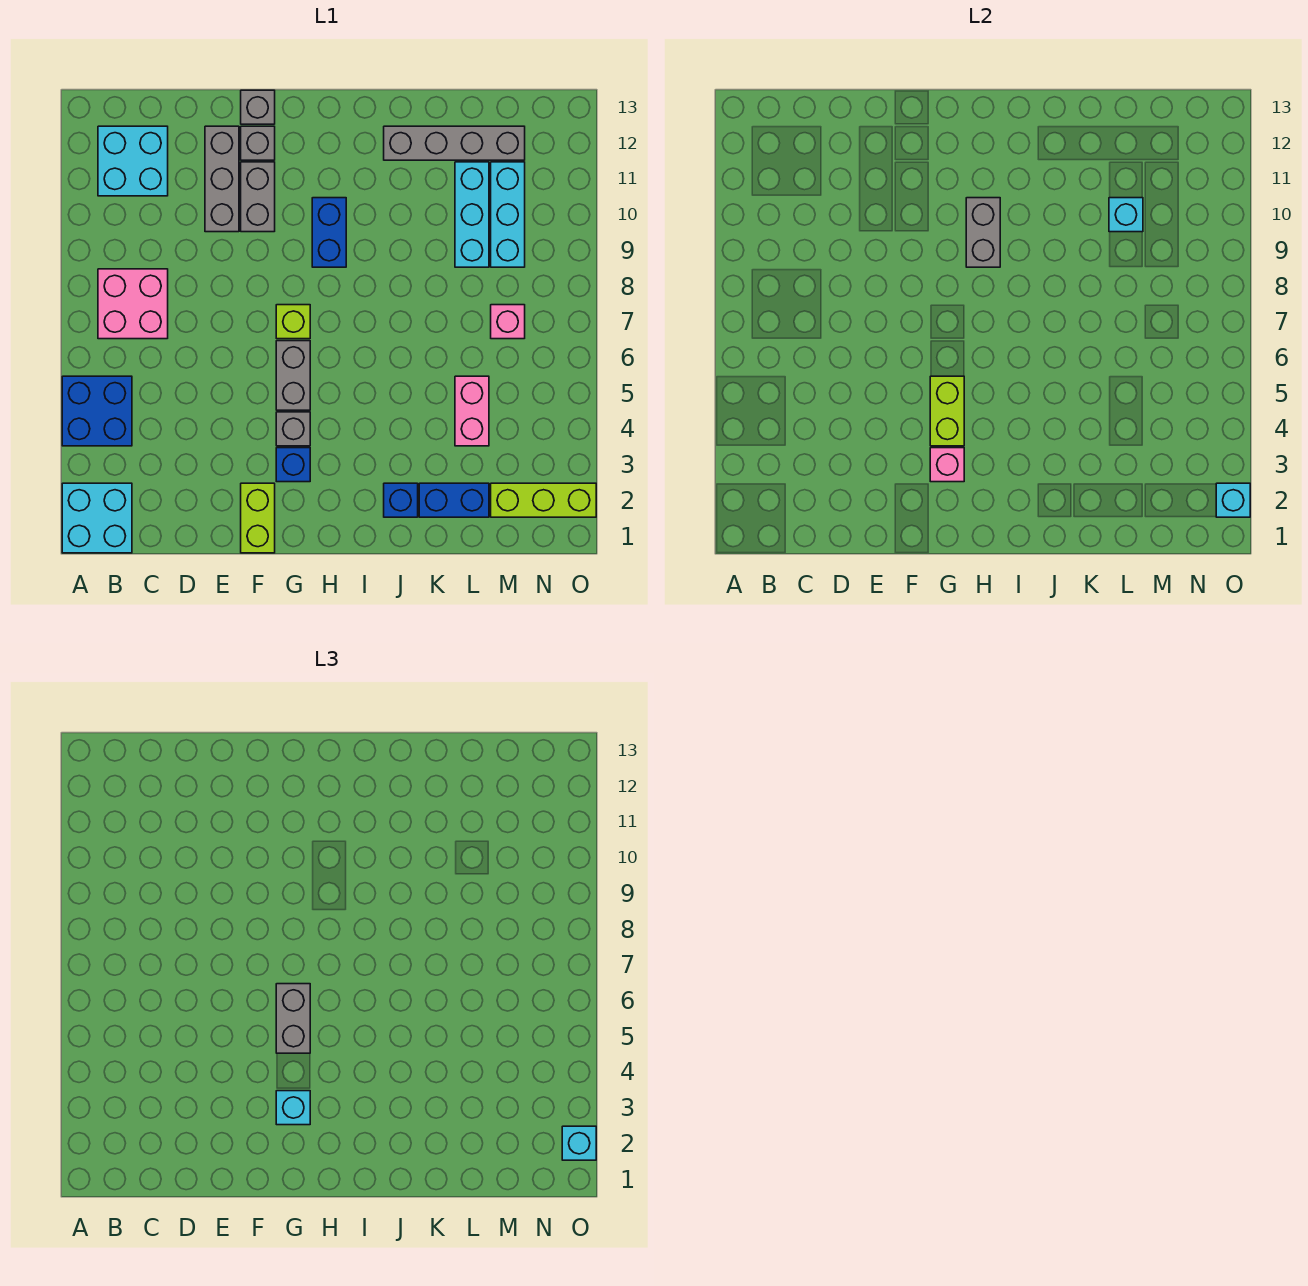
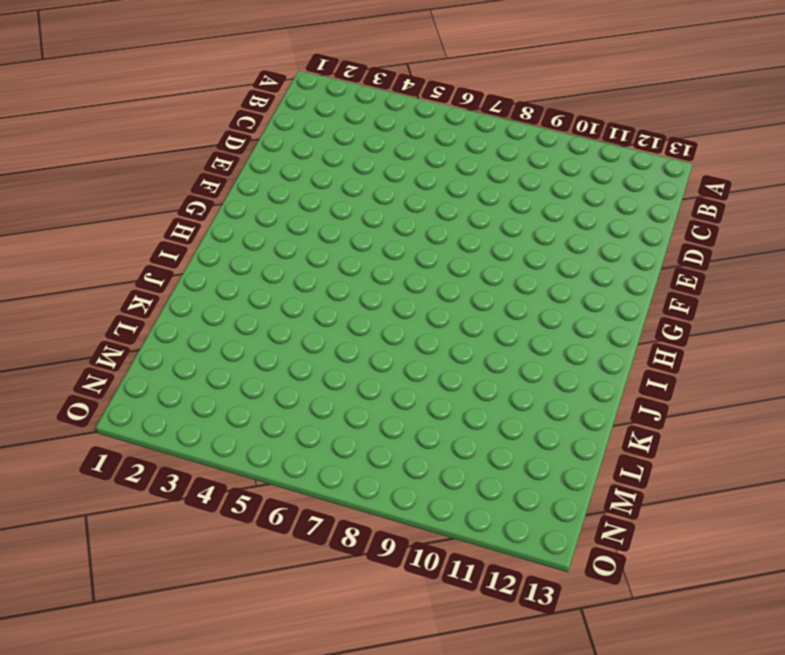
none -> cyan 2x2 brick [62,483,132,553]
none -> blue 2x2 brick [62,376,132,446]
none -> pink 2x2 brick [98,269,168,339]
none -> cyan 2x2 brick [98,126,168,196]

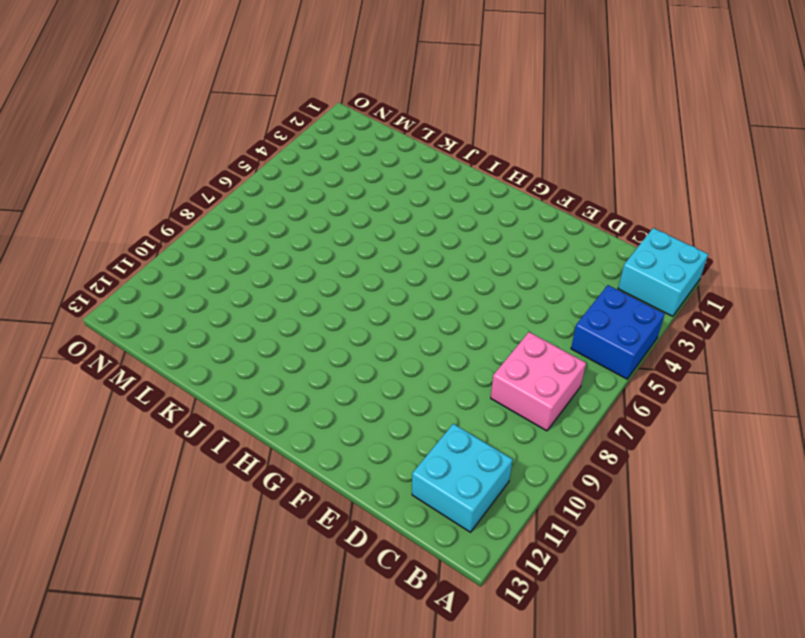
none -> grey 1x3 brick [205,126,239,232]
none -> lime 1x2 brick [241,483,275,553]
none -> grey 1x2 brick [241,162,275,232]
none -> grey 1x1 brick [241,126,275,160]

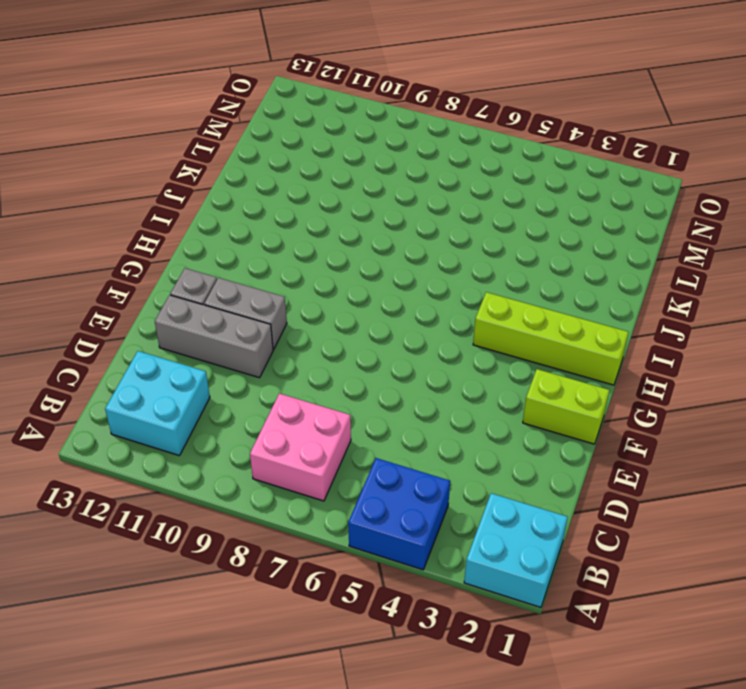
lime 1x4 brick [473,292,629,385] -> none
none -> grey 1x1 brick [241,90,275,124]
none -> blue 1x1 brick [276,448,310,482]
none -> grey 1x1 brick [276,412,310,446]
none -> grey 1x2 brick [276,341,310,410]

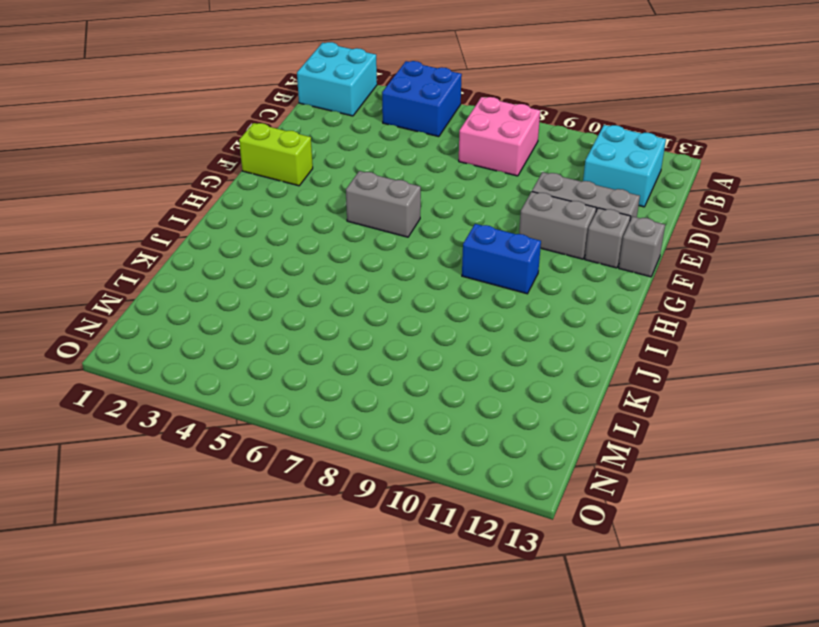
none -> blue 1x1 brick [276,448,310,482]
none -> grey 1x1 brick [276,412,310,446]
none -> lime 1x1 brick [276,305,310,339]
none -> blue 1x1 brick [384,483,418,517]

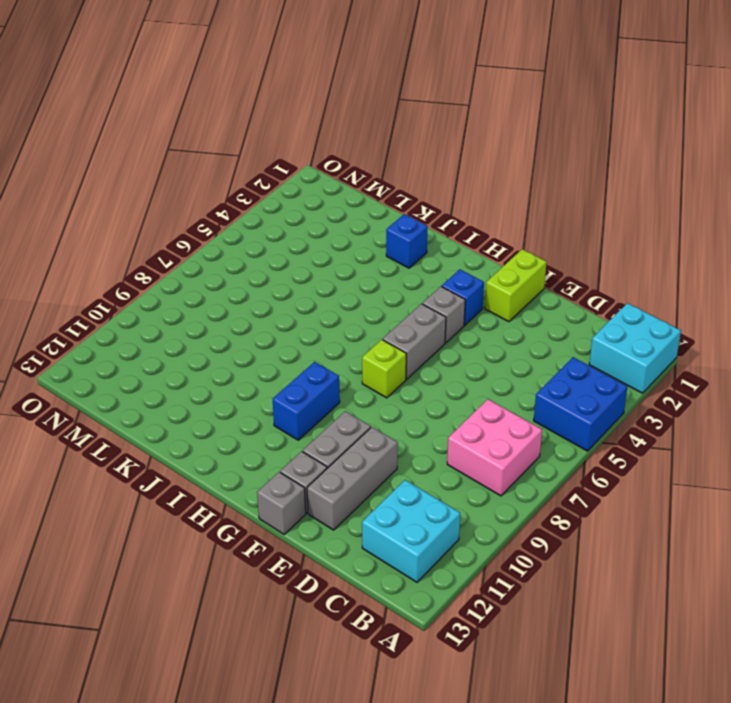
none -> grey 1x4 brick [384,126,525,160]
none -> blue 1x2 brick [419,483,489,517]
none -> pink 1x2 brick [455,376,489,446]
none -> cyan 1x3 brick [455,162,489,267]

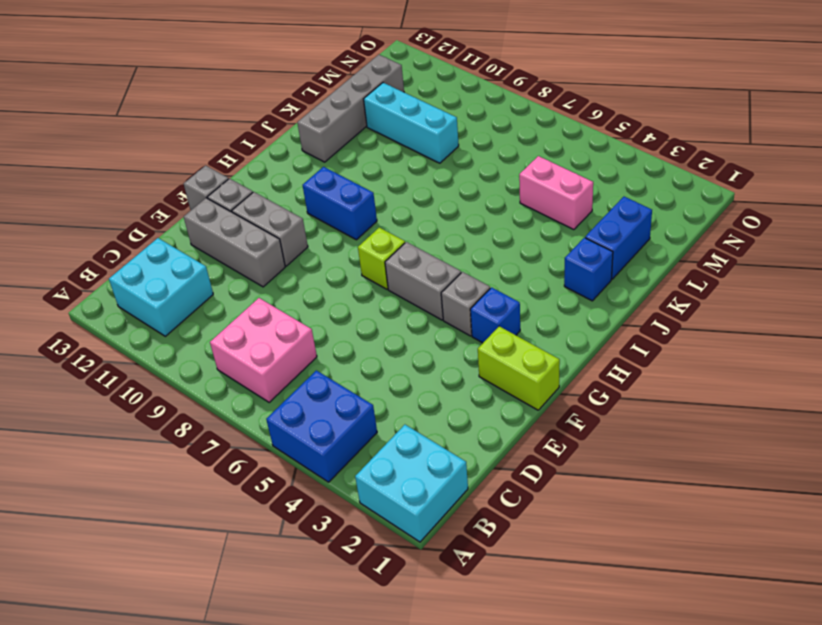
none -> lime 1x3 brick [491,483,596,517]
none -> pink 1x1 brick [491,305,525,339]
none -> cyan 1x3 brick [491,162,525,267]
none -> pink 1x1 brick [930,448,964,482]

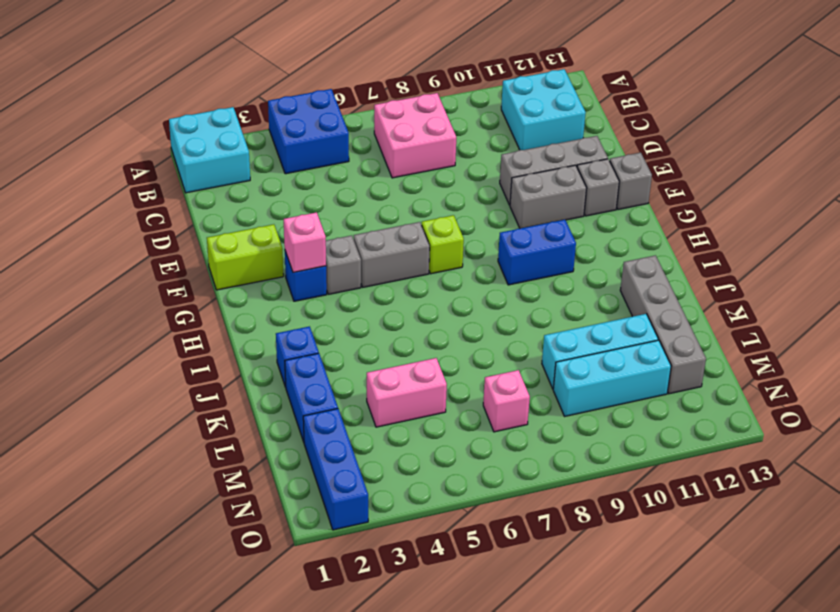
blue 1x3 brick [303,409,368,530] -> lime 1x3 brick [491,483,596,517]
none -> lime 1x2 brick [930,376,964,446]
none -> grey 1x2 brick [966,198,1000,267]
none -> cyan 1x1 brick [1109,198,1143,232]
none -> cyan 1x1 brick [1216,483,1250,517]

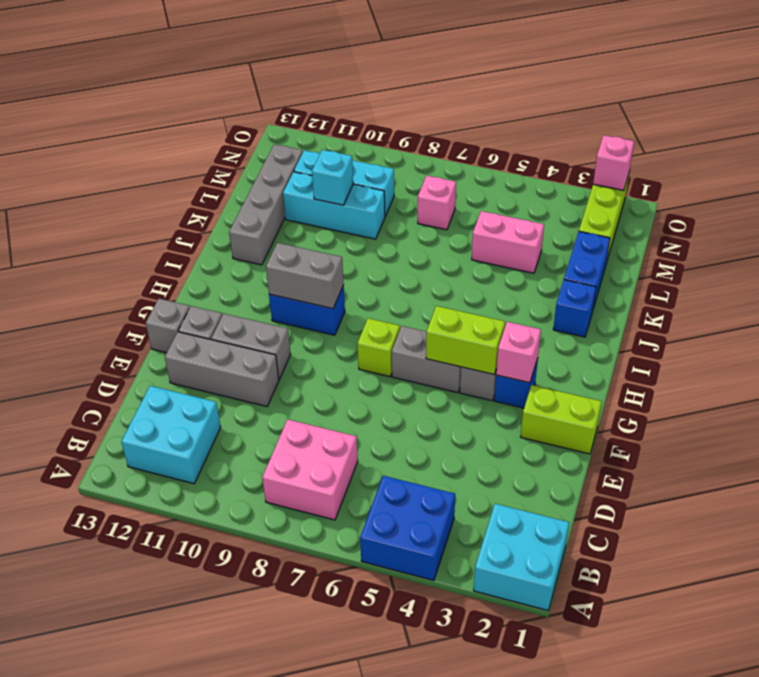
pink 1x1 brick [593,135,634,190] -> cyan 1x1 brick [1216,483,1250,517]
none -> cyan 1x1 brick [276,1091,310,1125]
none -> grey 1x2 brick [276,984,310,1053]
none -> cyan 1x1 brick [562,1126,596,1160]

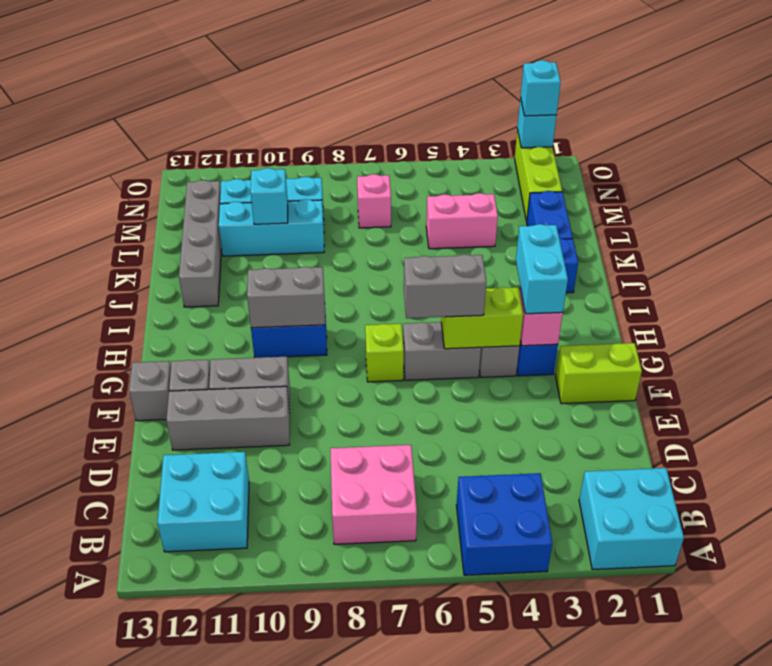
cyan 1x2 brick [516,224,568,314] -> cyan 1x1 brick [276,1091,310,1125]

